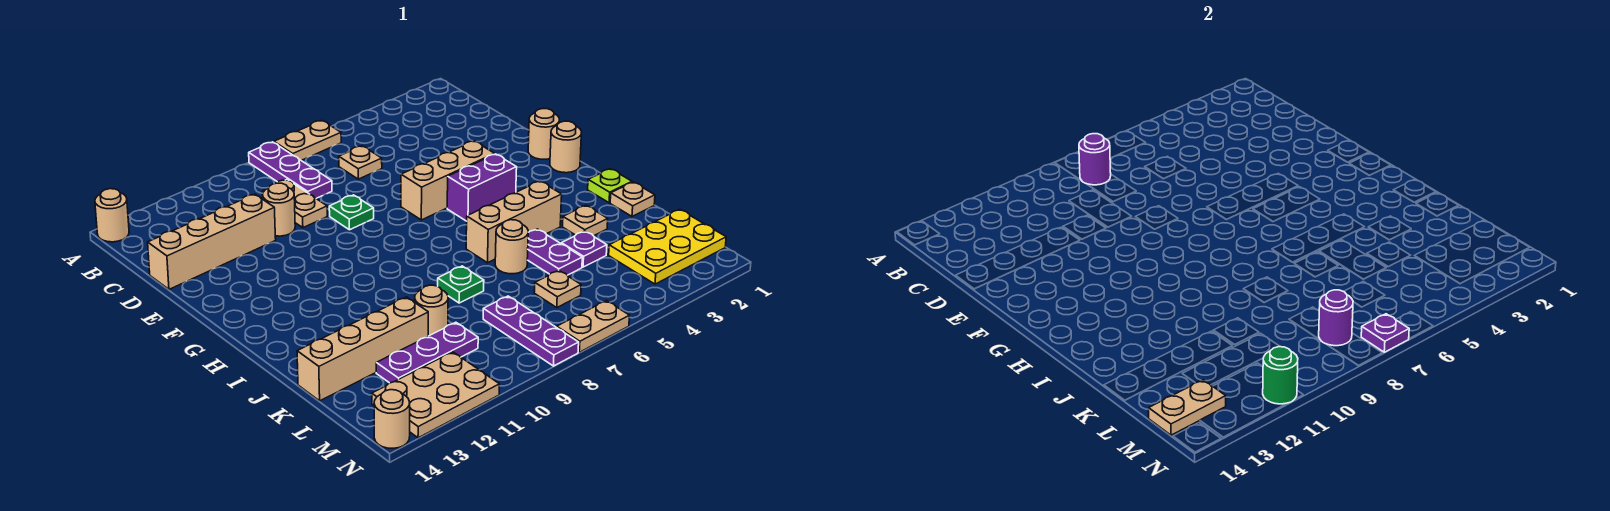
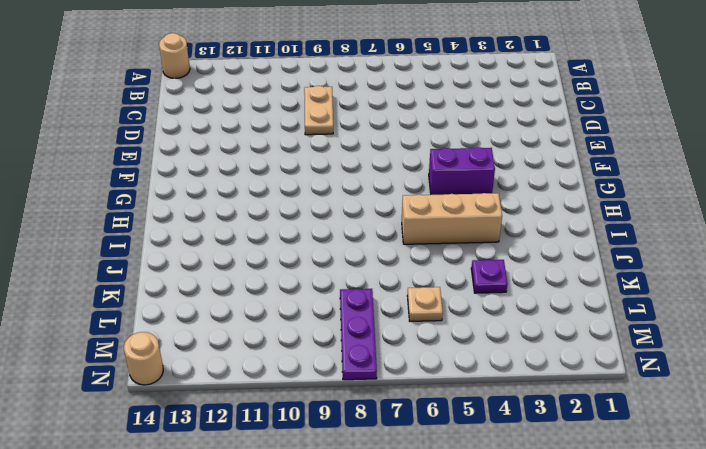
none -> tan 1x2 plate [274,121,341,161]
none -> purple 1x3 plate [249,142,332,199]
none -> tan 1x1 plate [339,146,382,179]
none -> tan 1x1 round brick [263,183,295,236]

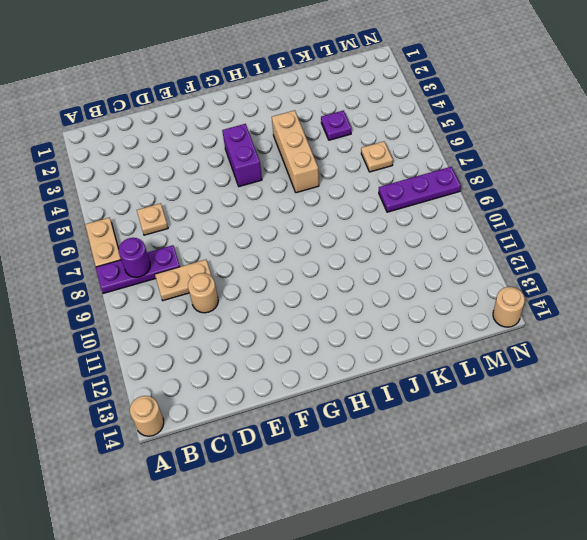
none -> tan 1x4 brick [148,194,276,289]
none -> green 1x1 plate [329,195,374,230]
none -> tan 1x1 round brick [528,109,559,159]
none -> tan 1x3 brick [401,141,494,220]

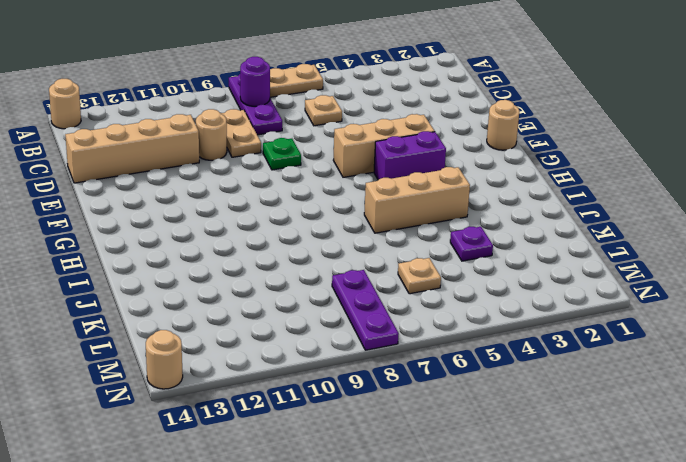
none -> tan 1x1 round brick [550,121,582,173]
none -> lime 1x1 plate [588,169,632,203]
none -> tan 1x1 plate [610,182,655,216]
none -> tan 1x1 plate [563,205,608,236]

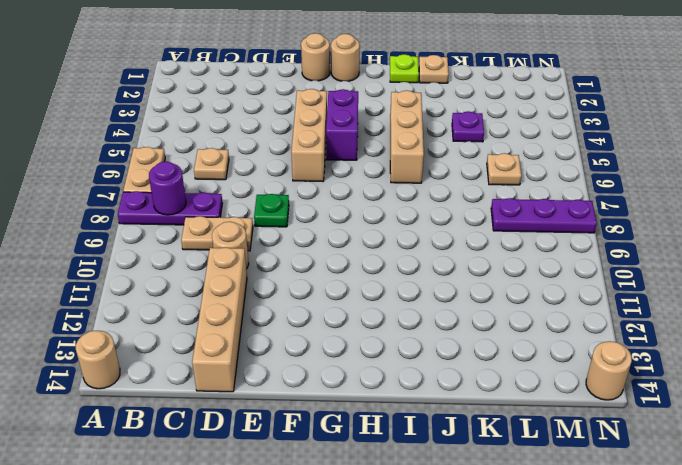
none -> tan 1x1 plate [563,205,608,236]
none -> purple 1x2 plate [527,229,582,275]
none -> tan 1x1 round brick [495,220,528,274]
none -> green 1x1 plate [438,266,484,303]

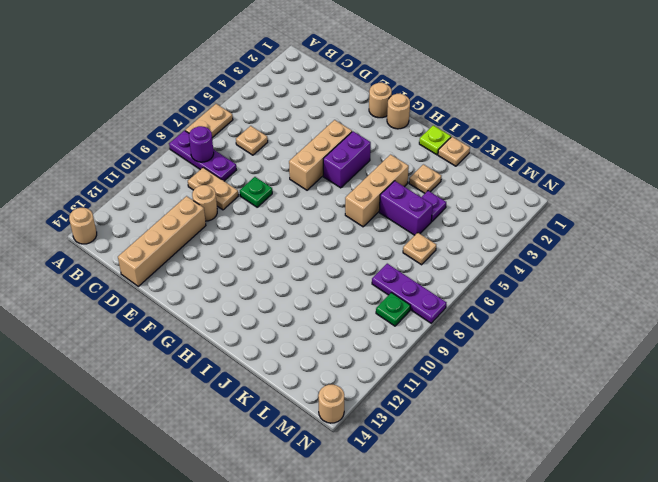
purple 1x2 brick [379,181,433,235] -> purple 1x2 plate [527,229,582,275]
green 1x1 plate [376,293,411,326] -> green 1x1 plate moved to [438,266,484,303]
none -> tan 1x1 round brick [495,220,528,274]
none -> tan 1x1 round brick [415,285,448,336]
none -> tan 1x4 brick [297,297,428,401]
none -> yellow 2x3 plate [609,209,726,284]

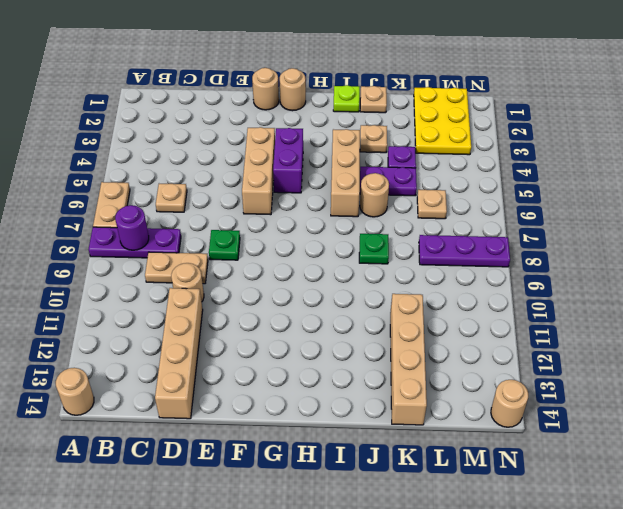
none -> tan 1x1 round brick [415,285,448,336]
none -> purple 1x3 plate [376,322,478,383]
none -> tan 2x3 plate [372,352,499,438]
none -> tan 1x2 plate [557,301,630,352]

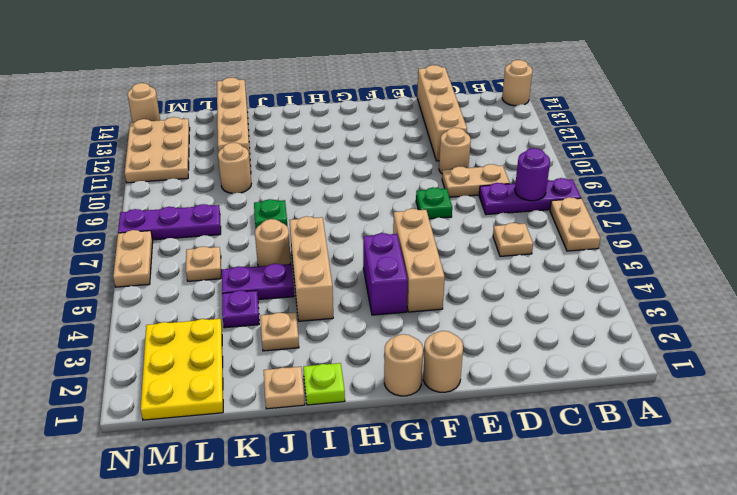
none -> purple 1x3 plate [376,322,478,383]
none -> purple 1x1 round brick [1319,290,1353,346]
none -> tan 1x2 plate [1149,380,1226,435]
none -> purple 1x1 plate [1361,314,1409,352]

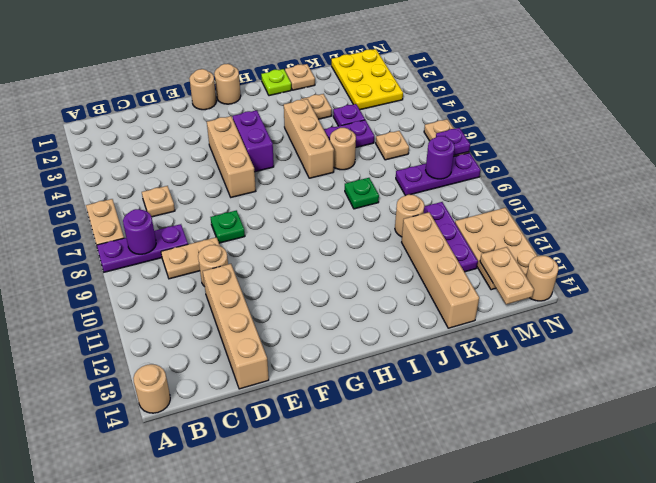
none -> green 1x1 round brick [1263,347,1298,404]

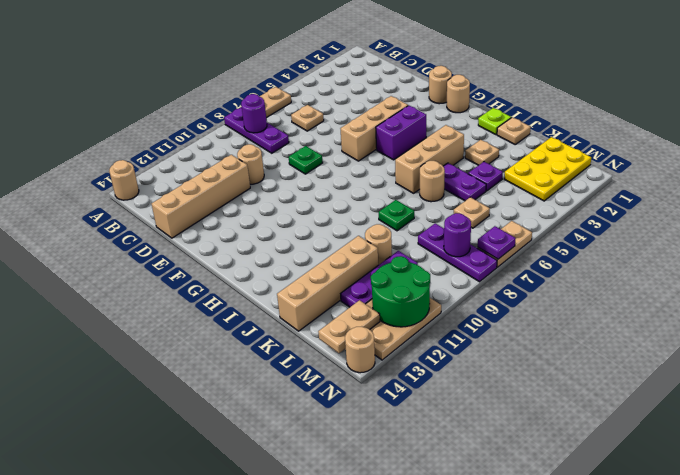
green 2x2 round brick [371,256,430,327] -> green 1x1 round brick [1263,347,1298,404]
none -> tan 1x2 plate [263,180,327,228]

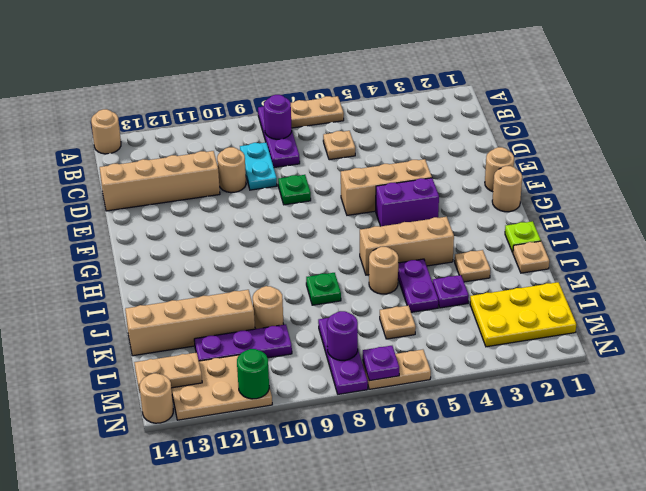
cyan 1x2 plate [240,142,277,190] -> tan 1x2 plate [263,180,327,228]

